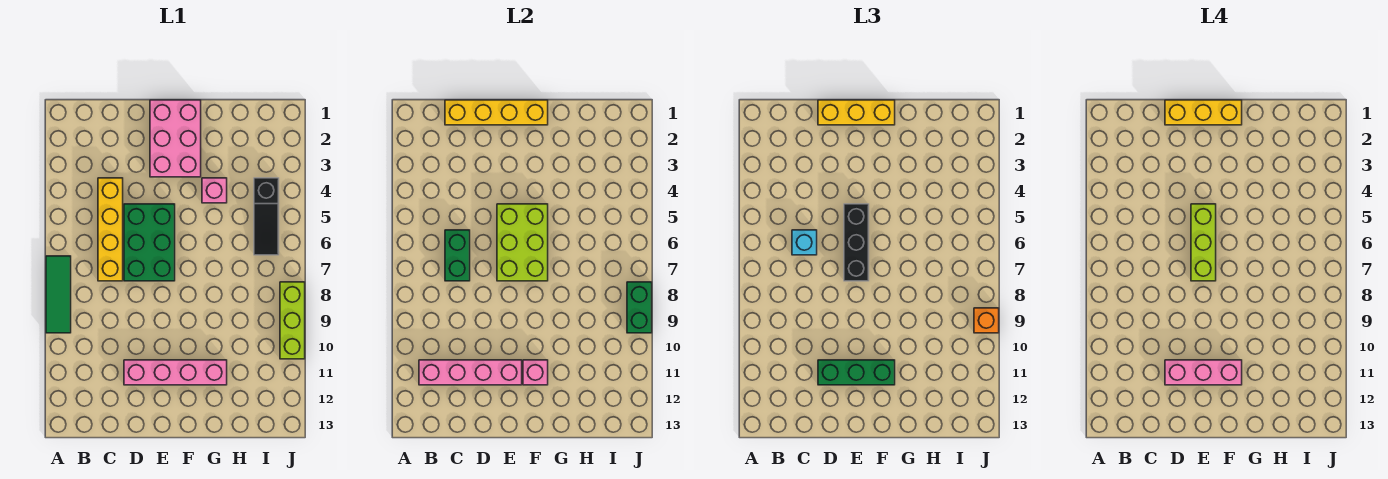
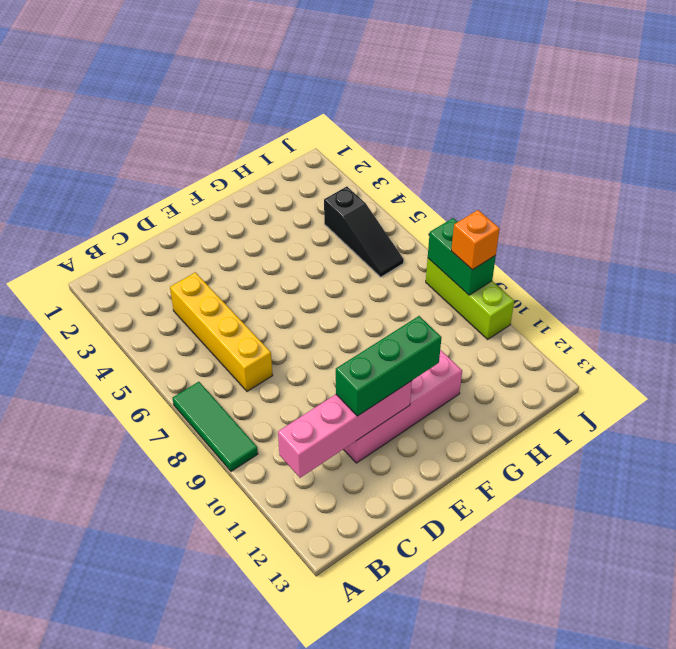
none -> green 2x3 brick [124,204,175,281]
none -> pink 2x3 brick [150,100,201,177]
none -> pink 1x1 brick [202,178,227,203]

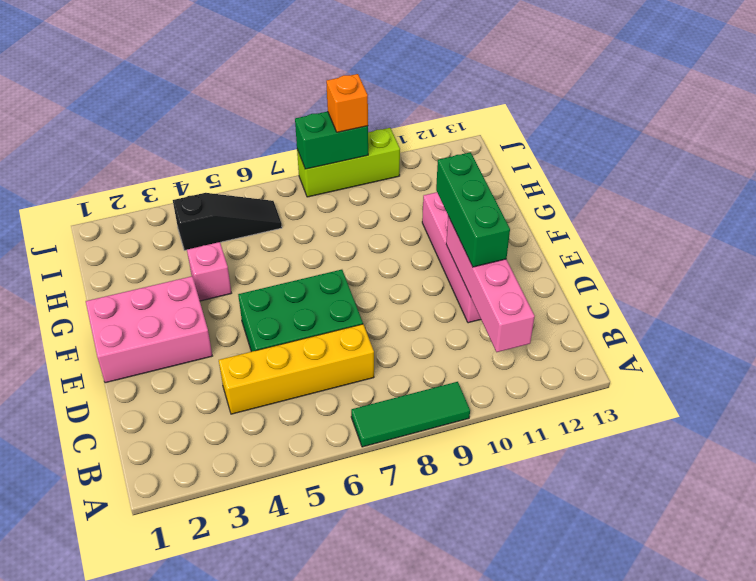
none -> yellow 1x4 brick [445,100,548,125]
none -> green 1x2 brick [445,230,470,281]
none -> lime 2x3 brick [497,204,548,281]

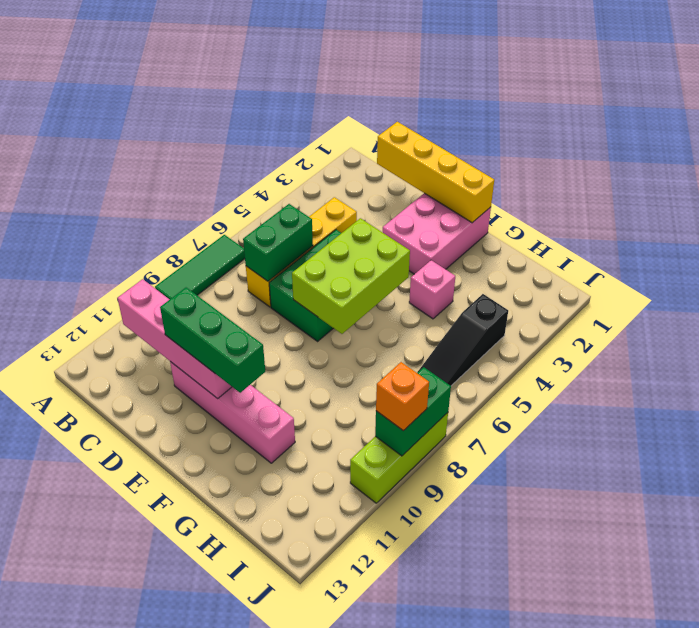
none -> pink 1x1 brick [523,360,548,385]
none -> cyan 1x1 brick [792,230,817,255]
none -> yellow 1x3 brick [818,100,895,125]

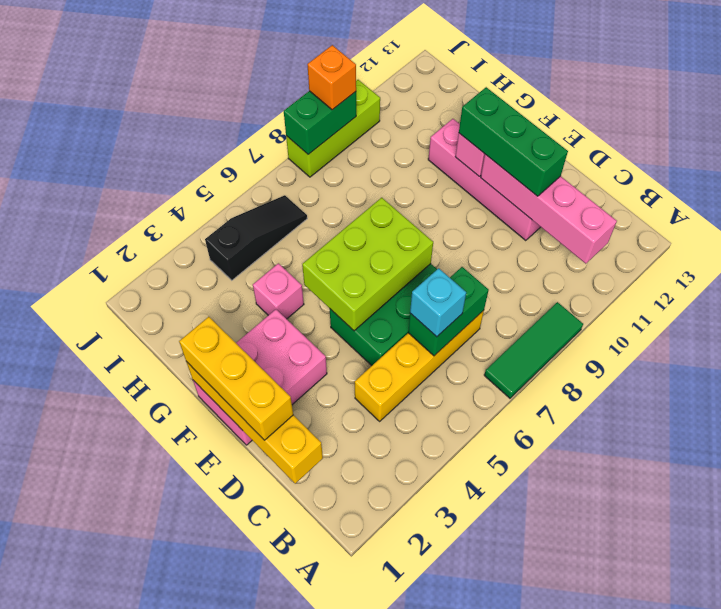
none -> black 1x3 brick [844,204,869,281]
none -> yellow 1x3 brick [1165,100,1242,125]
none -> pink 1x3 brick [1165,360,1242,385]

